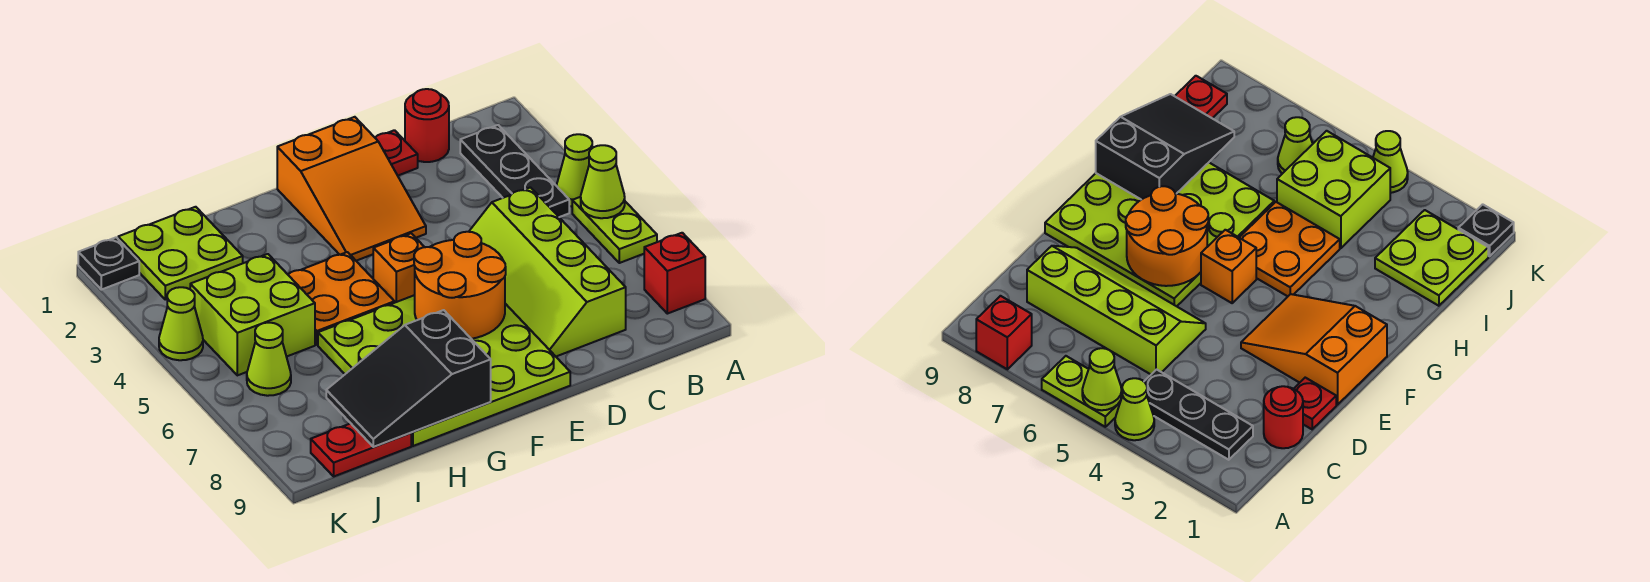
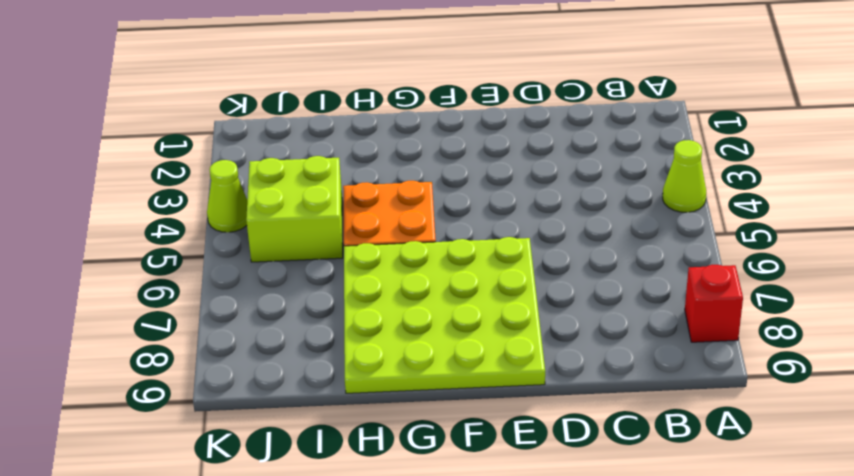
none -> lime 1x2 plate [572,197,657,263]
none -> black 1x3 plate [460,125,569,217]
none -> red 1x1 round brick [405,89,449,162]

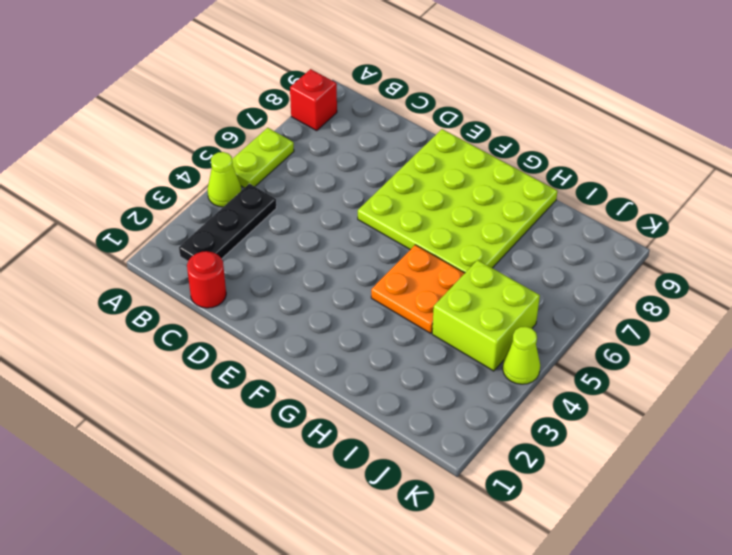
none -> lime 2x4 slope [469,187,626,356]
none -> red 1x1 plate [375,130,418,176]
none -> orange 2x3 slope [277,117,426,261]

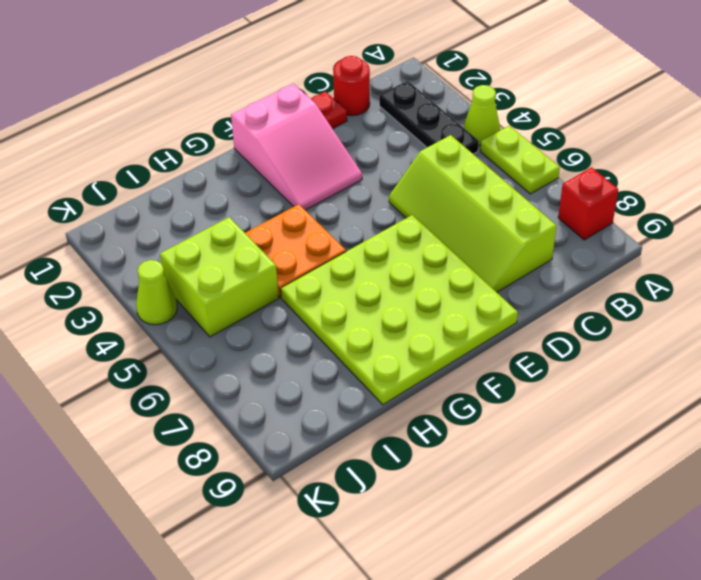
pink 2x3 slope [231,84,362,210] -> orange 2x3 slope [277,117,426,261]
none -> orange 1x1 brick [373,233,424,303]
none -> lime 2x2 plate [118,207,243,299]
none -> red 1x2 plate [311,423,411,476]

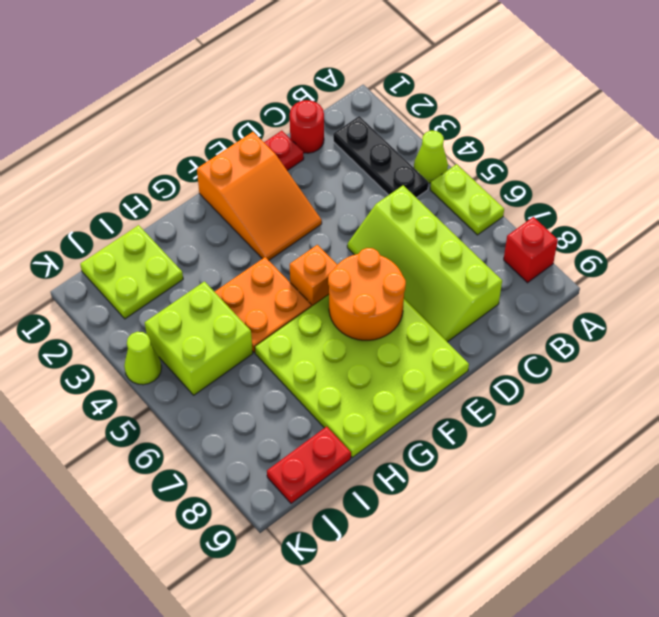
none -> lime 1x1 cone [247,323,291,396]
none -> black 1x1 plate [78,237,139,290]
none -> lime 1x1 cone [581,145,625,218]

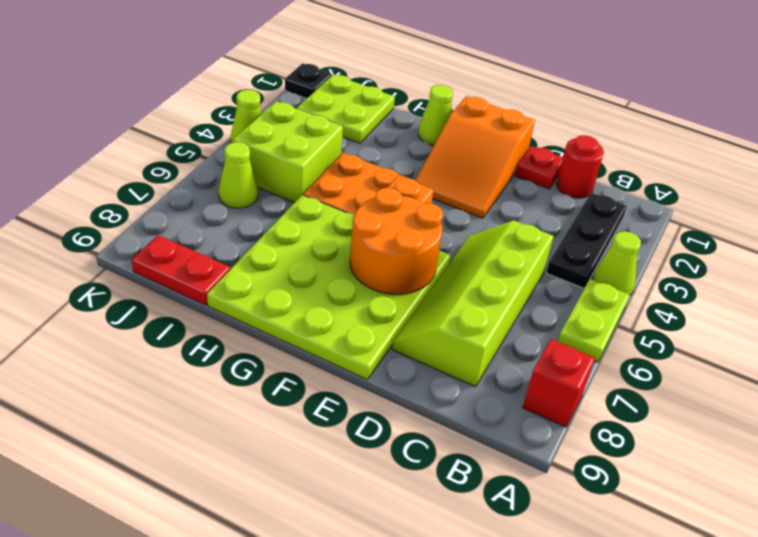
lime 1x1 cone [418,85,453,145] -> lime 1x1 cone moved to [581,145,625,218]
none -> black 2x3 slope [326,310,491,447]

